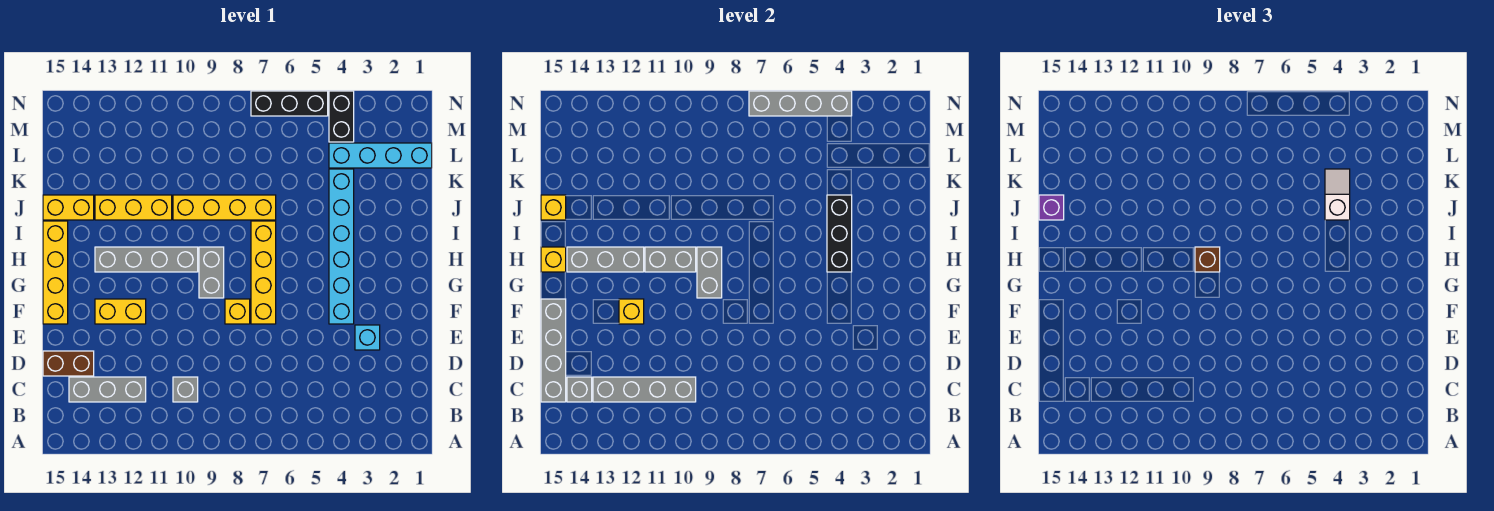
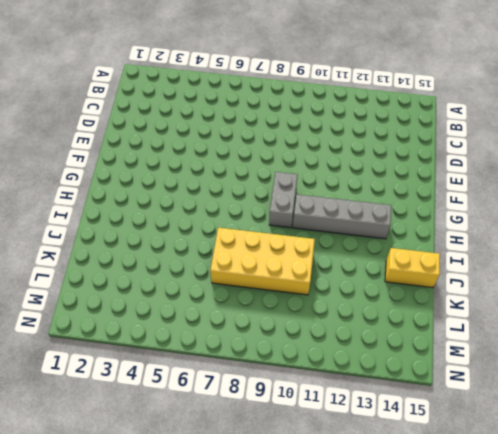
yellow 2x4 brick [210,228,315,295] -> yellow 1x4 brick [173,195,276,220]
none -> grey 1x1 brick [173,377,198,402]
none -> grey 1x3 brick [69,377,146,402]
none -> brown 1x2 brick [43,351,94,376]
none -> cyan 1x1 brick [355,325,380,350]

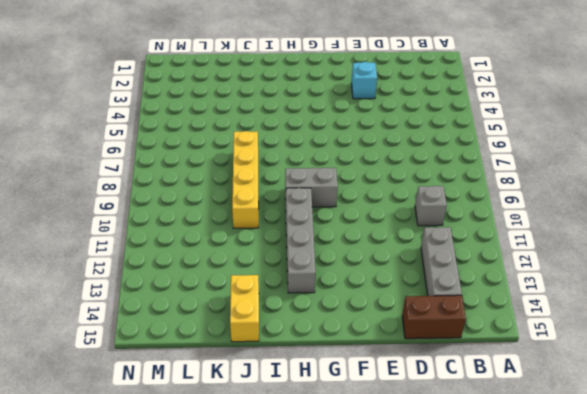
brown 1x2 brick [402,295,466,339] -> brown 1x2 brick turned to [43,351,94,376]
none -> cyan 1x6 brick [329,169,354,324]
none -> yellow 1x4 brick [251,221,276,324]
none -> yellow 1x1 brick [225,299,250,324]
none -> yellow 1x2 brick [95,299,146,324]

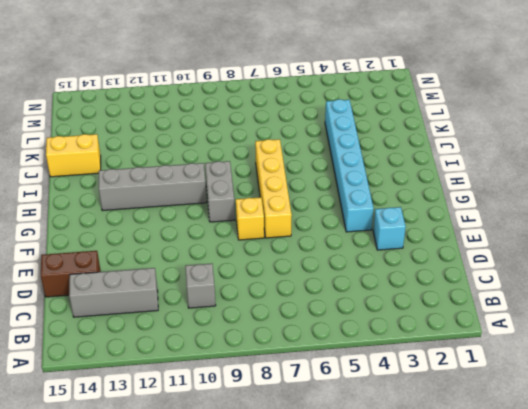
none -> yellow 1x2 brick [95,299,146,324]
none -> yellow 1x4 brick [43,221,68,324]
none -> yellow 1x4 brick [173,195,276,220]
none -> yellow 1x3 brick [95,195,172,220]

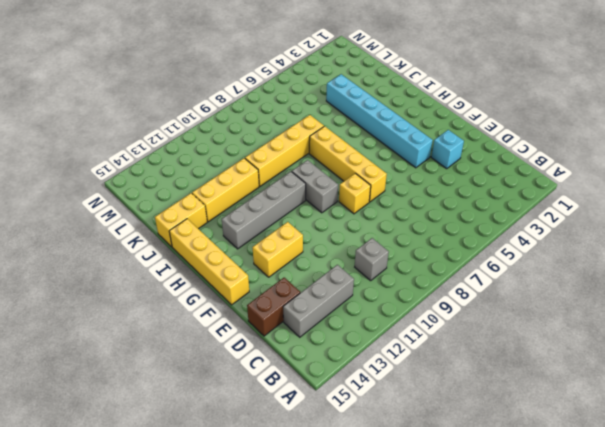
none -> cyan 1x4 brick [329,143,432,168]
none -> black 1x2 brick [329,91,354,142]
none -> black 1x3 brick [251,91,328,116]
none -> grey 1x4 brick [593,377,696,402]

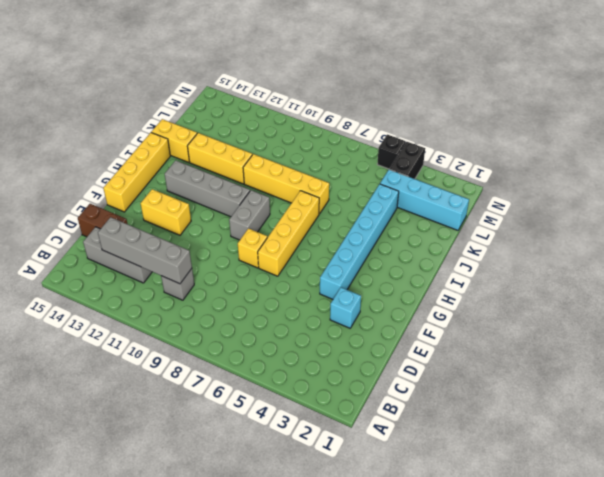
black 1x1 brick [377,135,406,169] -> black 1x3 brick [251,91,328,116]
none -> grey 1x1 brick [567,377,592,402]
none -> grey 1x4 brick [541,299,566,402]
none -> yellow 1x1 brick [619,299,644,324]
none -> grey 1x2 brick [697,247,722,298]

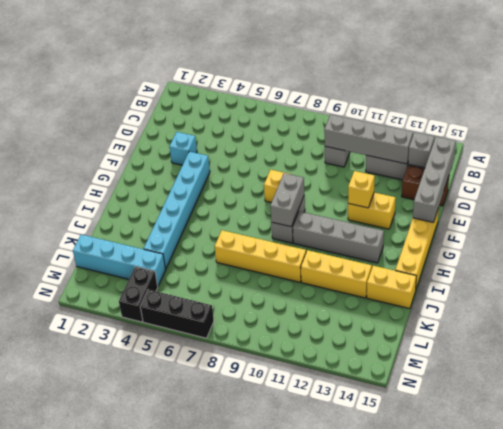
none -> yellow 1x4 brick [251,221,276,324]
none -> black 1x3 brick [827,195,852,272]
none -> grey 1x2 brick [645,247,696,272]
none -> grey 1x3 brick [567,247,644,272]

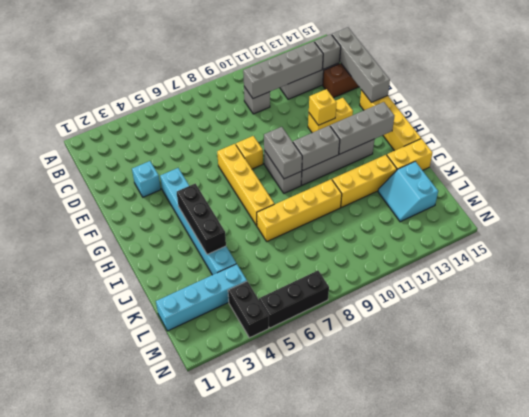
cyan 2x2 slope [378,161,438,222] -> none
none -> yellow 1x1 brick [541,247,566,272]
none -> yellow 1x1 brick [541,195,566,220]
none -> grey 1x4 brick [749,91,852,116]
none -> brown 1x1 brick [1195,247,1220,272]

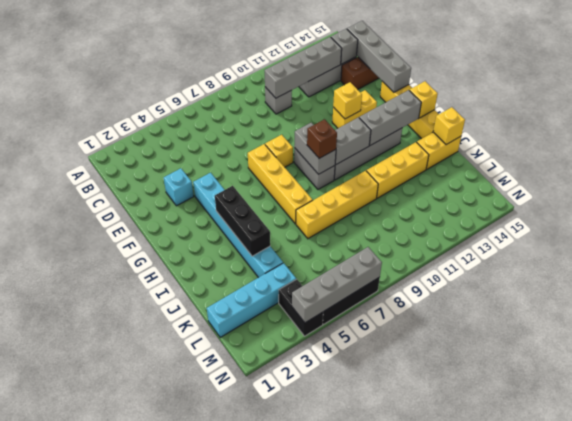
none -> white 1x2 slope [1325,169,1350,220]
none -> purple 1x1 brick [1039,195,1064,220]

